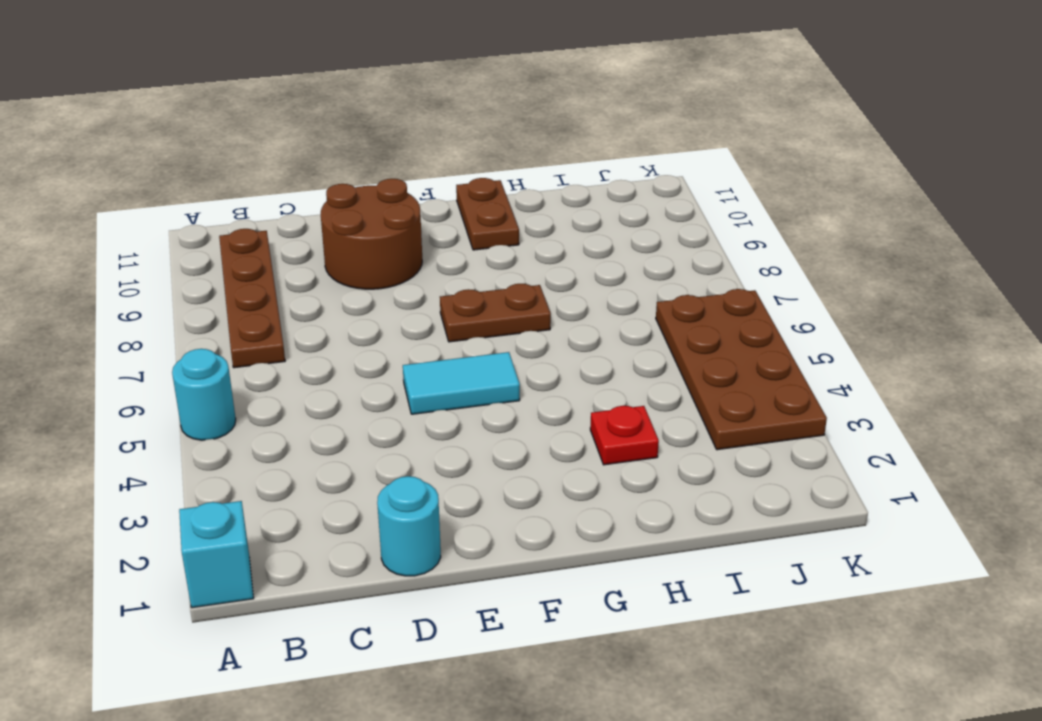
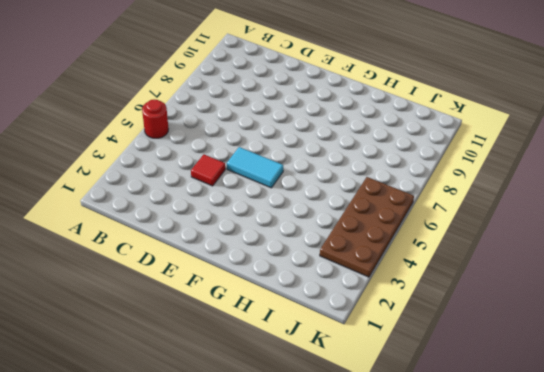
red 1x1 round brick [142,99,168,138] -> cyan 1x1 round brick [172,349,236,440]
red 1x1 tile [191,155,225,186] -> none
none -> cyan 1x1 brick [179,501,254,608]
none -> brown 1x4 plate [219,229,285,368]

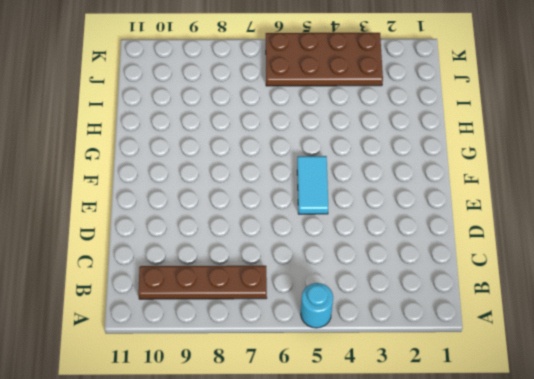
none -> cyan 1x1 brick [179,501,254,608]
none -> cyan 1x1 round brick [377,476,441,576]

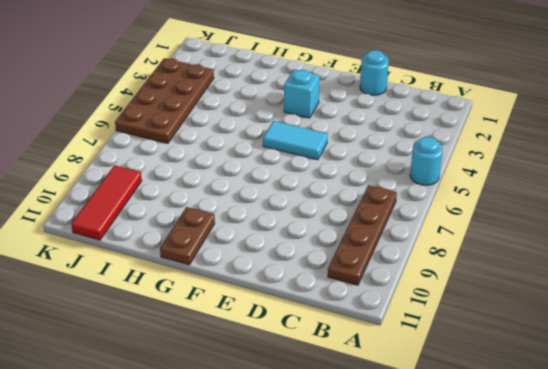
cyan 1x1 brick [284,69,320,118] -> cyan 1x1 brick moved to [179,501,254,608]
red 1x3 tile [71,165,142,240] -> none
none -> brown 2x2 round brick [321,179,422,289]
none -> brown 1x2 plate [440,284,551,342]

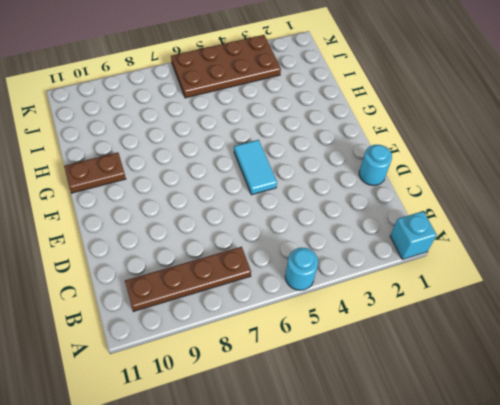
none -> brown 2x2 round brick [321,179,422,289]
none -> brown 1x2 plate [440,284,551,342]

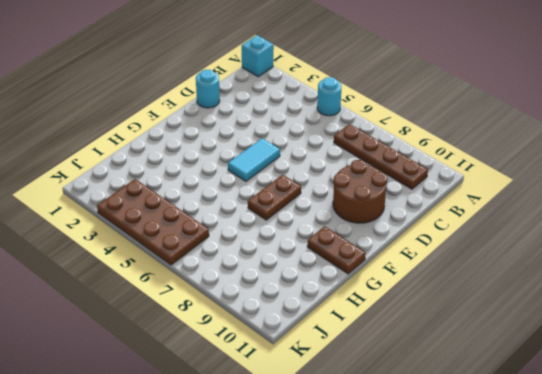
none -> red 1x1 plate [590,406,659,465]

